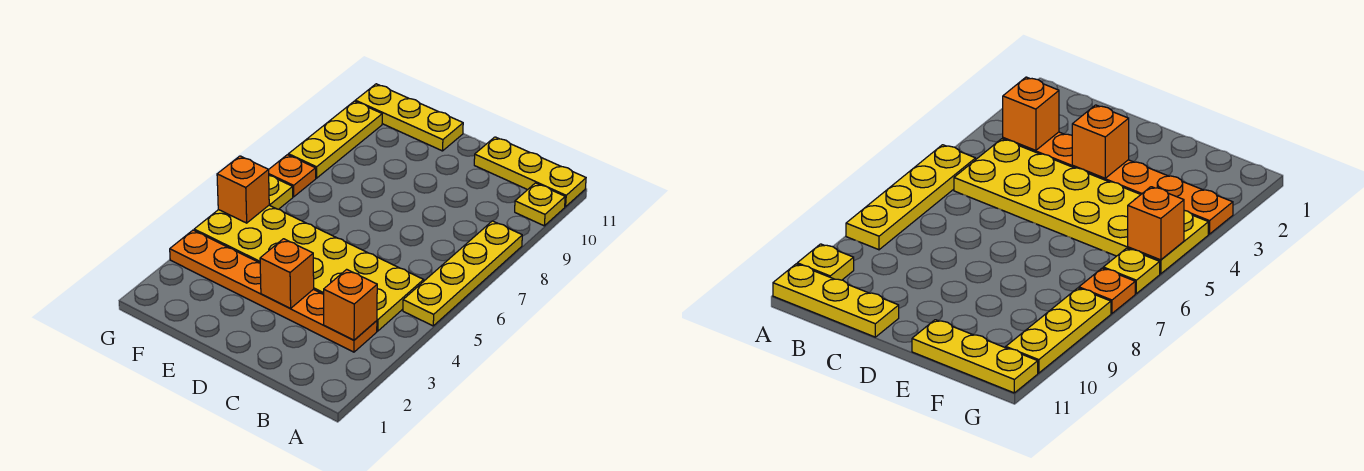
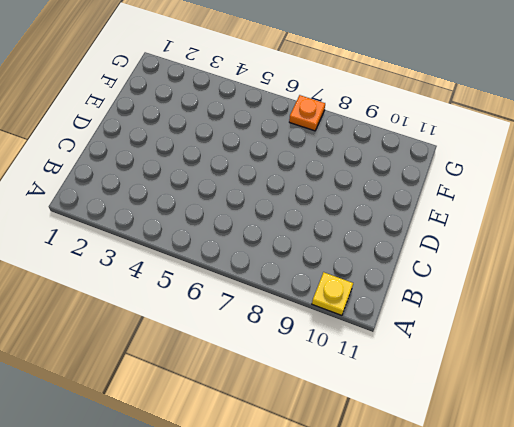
none -> yellow 1x4 plate [403,221,522,326]
none -> yellow 1x3 plate [474,137,586,207]
none -> orange 1x6 plate [170,230,377,352]

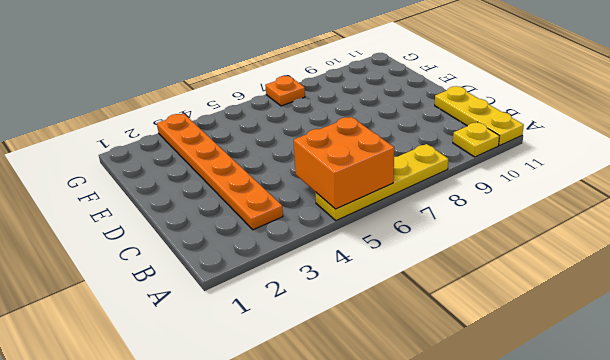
orange 2x2 brick [294,117,394,209] -> none
none -> yellow 2x6 plate [194,205,424,331]
none -> yellow 1x3 plate [355,84,463,151]
none -> yellow 1x1 plate [269,176,293,209]

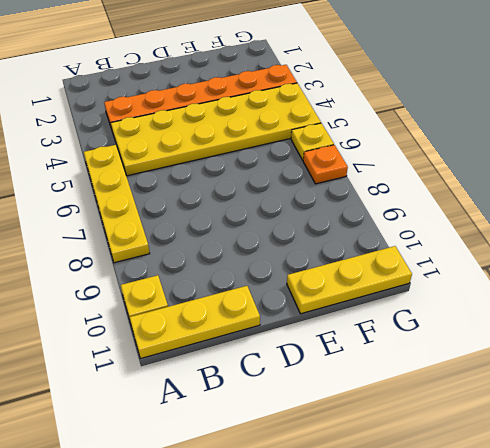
none -> yellow 1x3 plate [288,101,382,178]
none -> orange 1x1 brick [324,269,377,340]
none -> orange 1x1 brick [260,239,314,308]

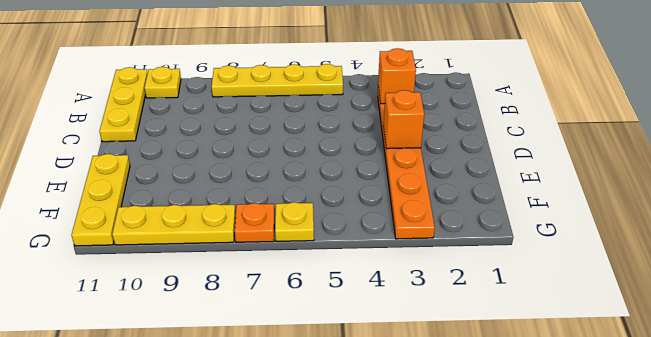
none -> yellow 2x6 plate [194,205,424,331]
none -> orange 1x1 brick [217,156,269,223]

